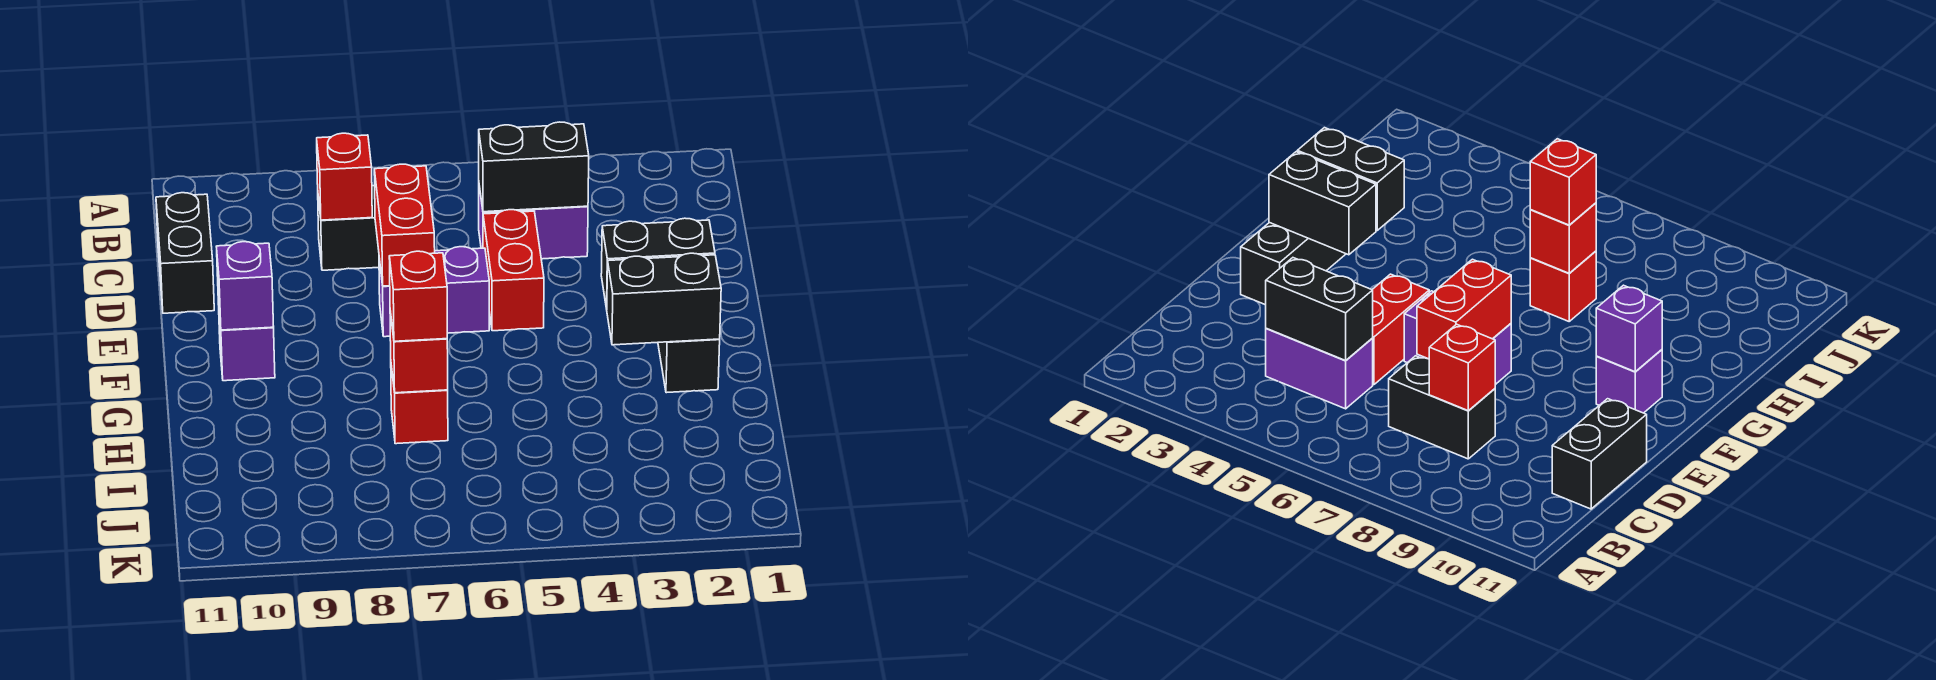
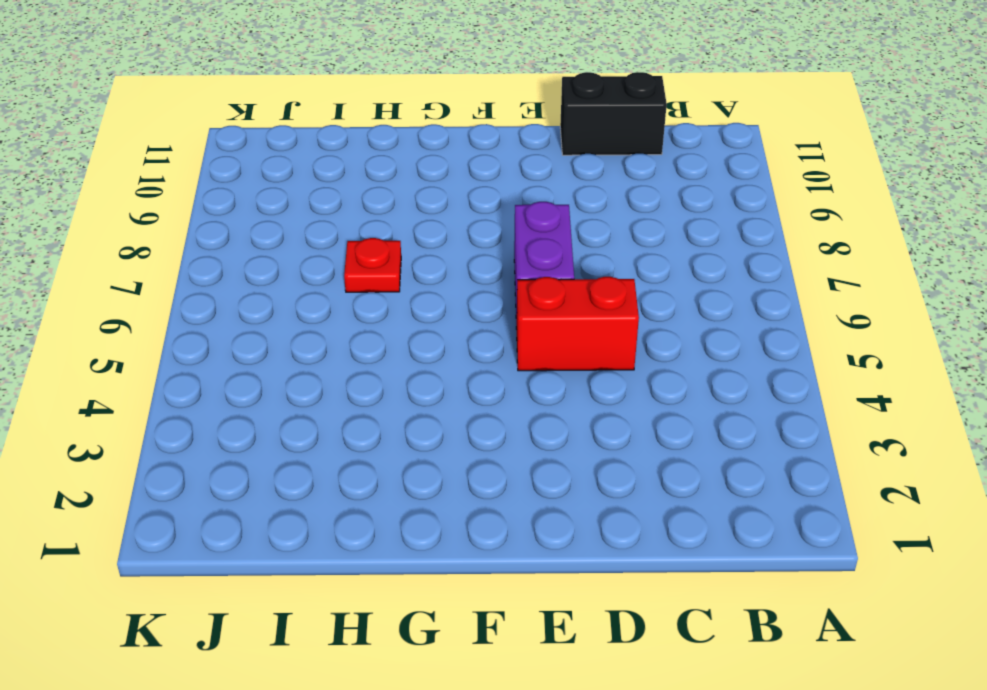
red 1x1 plate [344,238,401,292] -> red 1x1 brick [391,366,448,444]
none -> purple 1x2 brick [479,186,588,259]
none -> black 1x2 brick [318,186,379,270]
none -> black 1x3 brick [658,339,720,393]

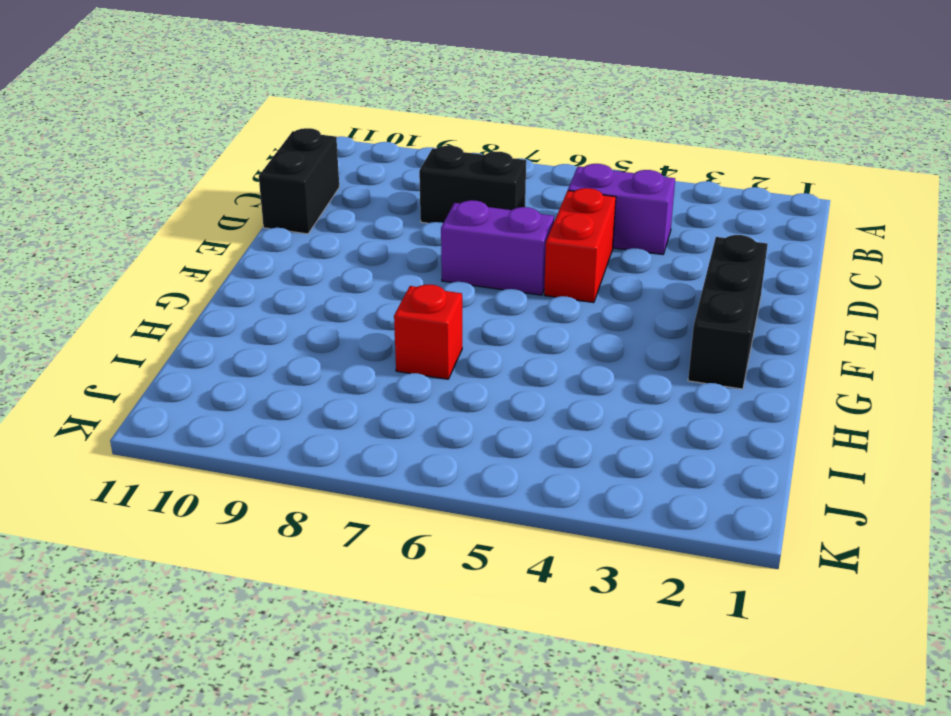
none -> purple 1x1 brick [218,301,275,381]
none -> black 1x2 brick [479,122,589,212]
none -> red 1x1 brick [317,133,372,220]

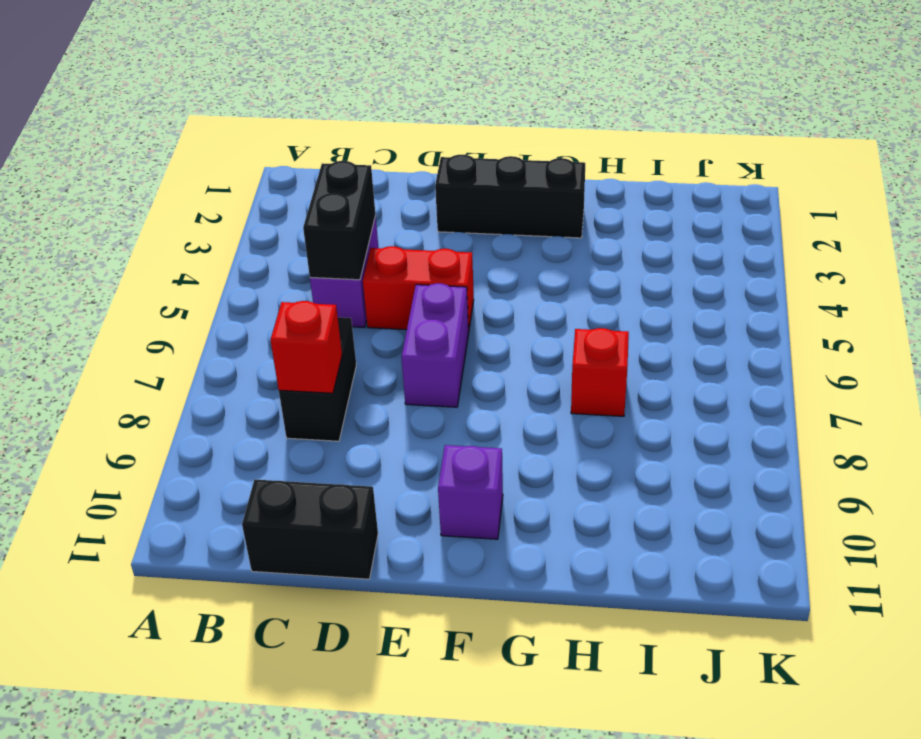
none -> red 1x2 brick [374,164,435,286]
none -> black 1x2 brick [601,218,715,309]
none -> purple 1x1 brick [216,242,274,330]

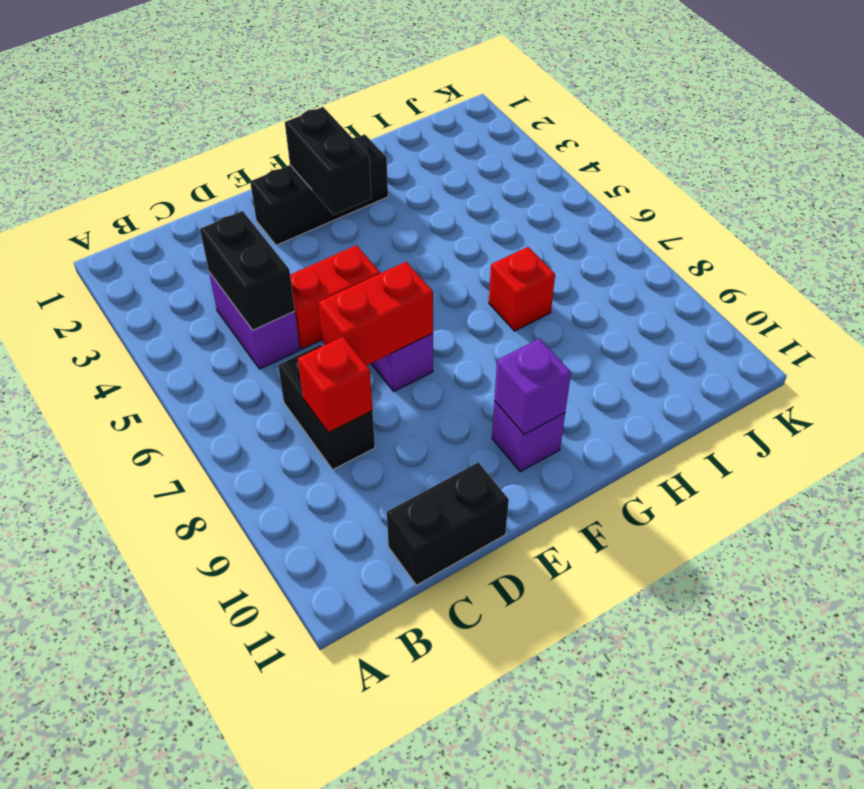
none -> black 1x2 brick [607,253,721,345]
none -> red 1x1 brick [390,311,448,393]
none -> red 1x1 brick [389,251,447,341]

